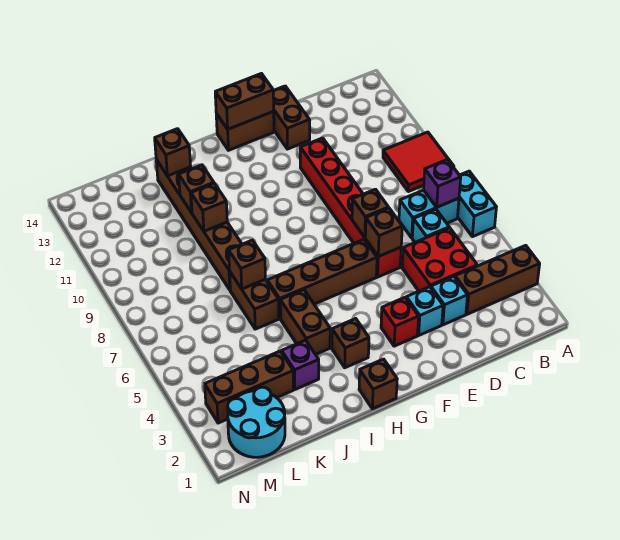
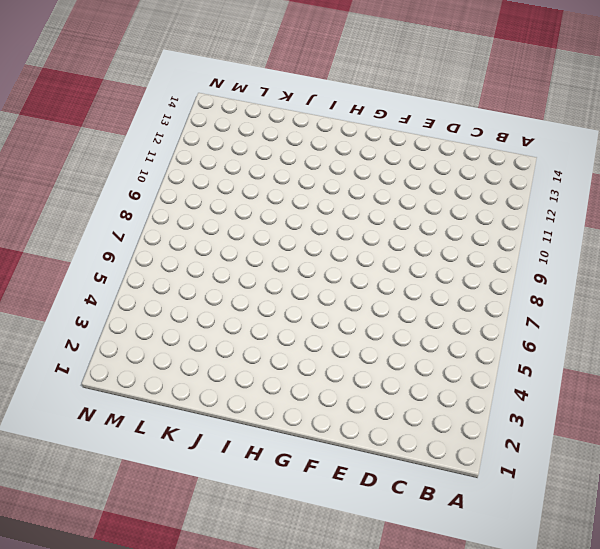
none -> brown 1x3 brick [455,245,540,314]
none -> cyan 1x2 brick [458,171,496,237]
none -> red 2x2 tile [383,132,454,192]

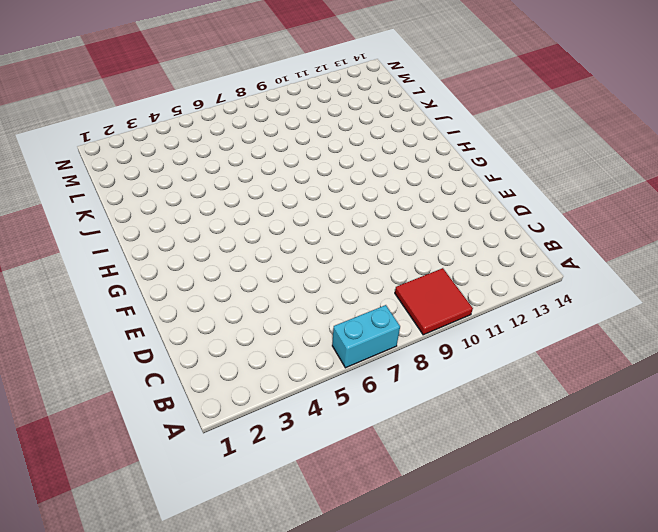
none -> brown 1x3 brick [455,245,540,314]
none -> cyan 1x2 brick [399,190,459,238]
none -> red 2x2 brick [402,228,477,291]

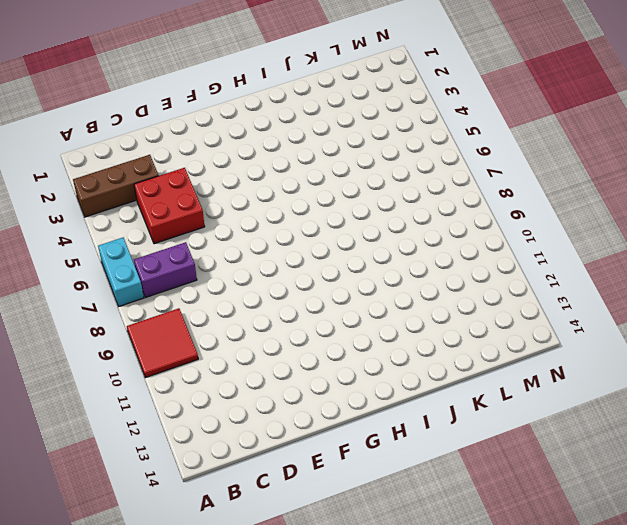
purple 1x2 brick [134,242,197,298] -> cyan 1x2 brick [399,190,459,238]
none -> cyan 1x1 brick [412,209,449,242]
none -> cyan 1x1 brick [431,276,468,325]
none -> cyan 1x1 brick [406,287,443,335]

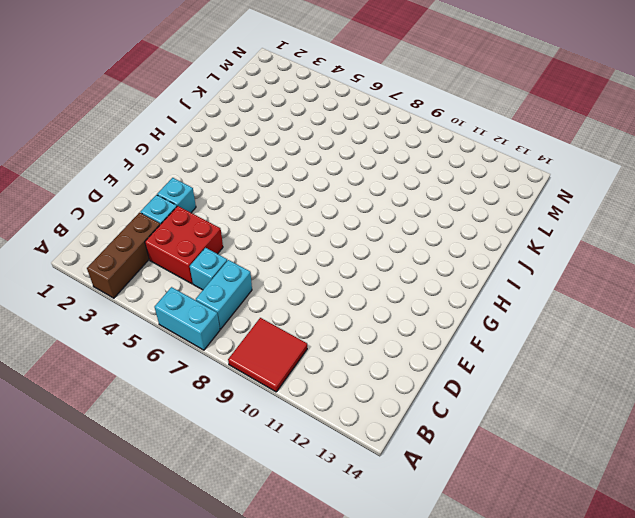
none -> red 1x6 brick [300,138,401,277]
none -> brown 1x2 brick [273,86,310,149]
none -> red 1x1 brick [381,298,419,346]

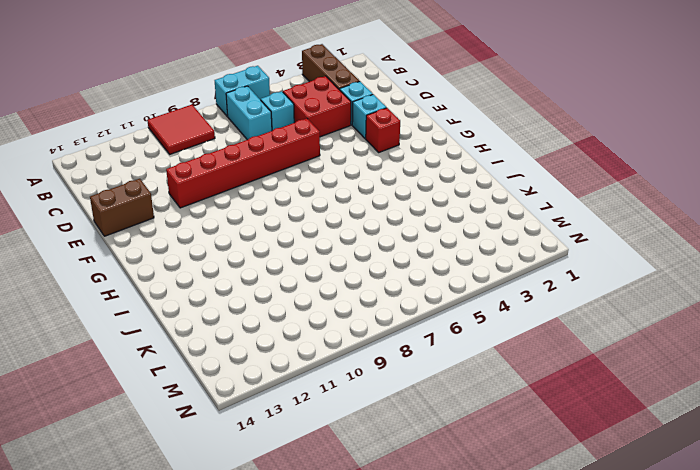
none -> brown 1x4 brick [267,240,377,319]
none -> brown 1x2 brick [216,112,274,150]
none -> brown 1x1 brick [359,359,397,409]

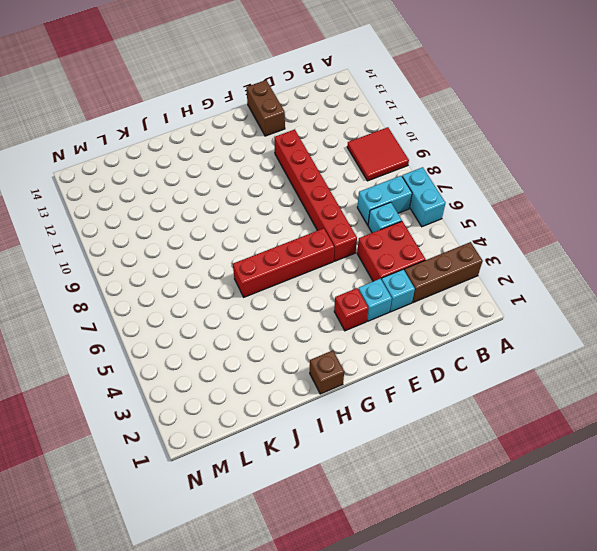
red 1x4 brick [233,228,334,297] -> brown 1x4 brick [267,240,377,319]
none -> brown 1x2 brick [216,112,274,150]
none -> brown 1x1 brick [332,319,369,368]
none -> brown 1x2 brick [280,290,330,354]

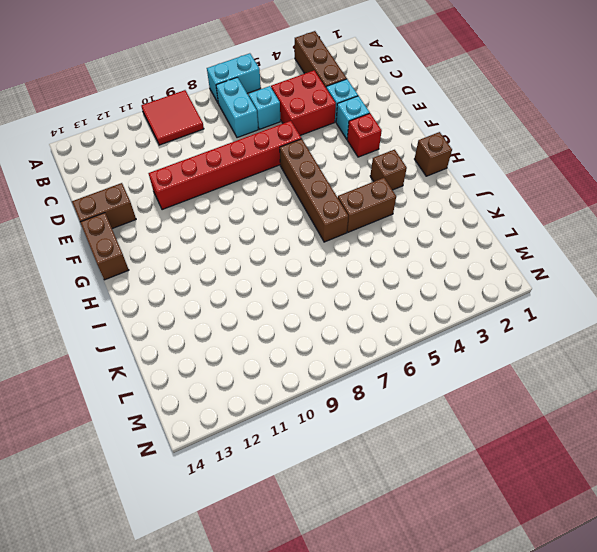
none -> purple 1x1 brick [282,340,319,389]
none -> brown 1x2 brick [230,272,279,329]
none -> brown 1x6 brick [156,160,242,290]

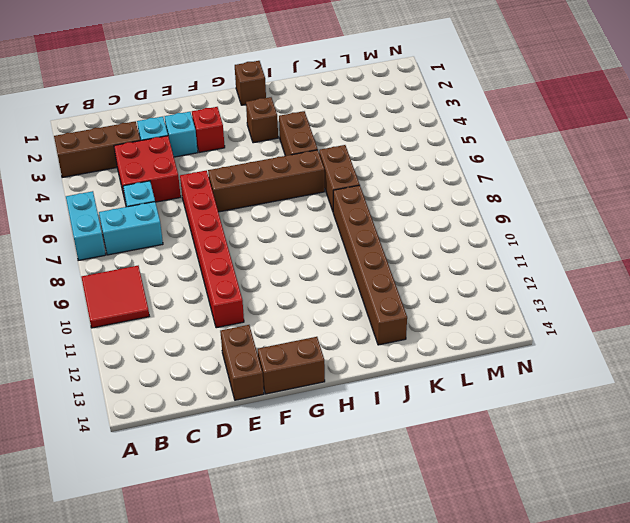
none -> purple 1x1 brick [282,340,319,389]
none -> brown 1x3 brick [205,351,293,423]
none -> cyan 2x2 round brick [228,387,285,457]

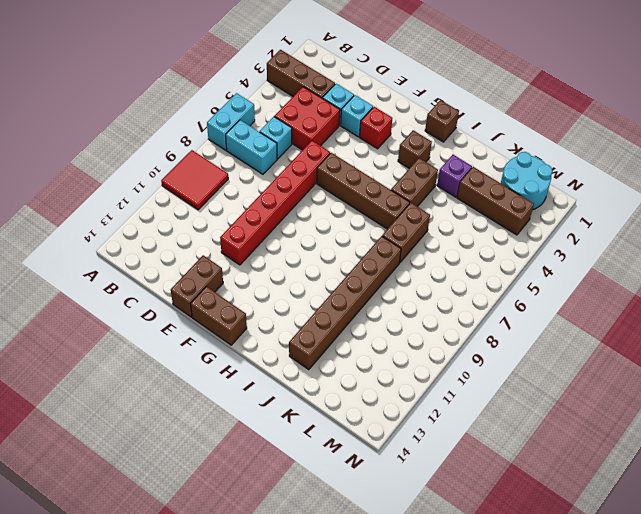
none -> purple 1x1 brick [424,160,461,207]
none -> brown 1x1 brick [365,208,402,257]
none -> brown 1x1 brick [352,189,389,237]

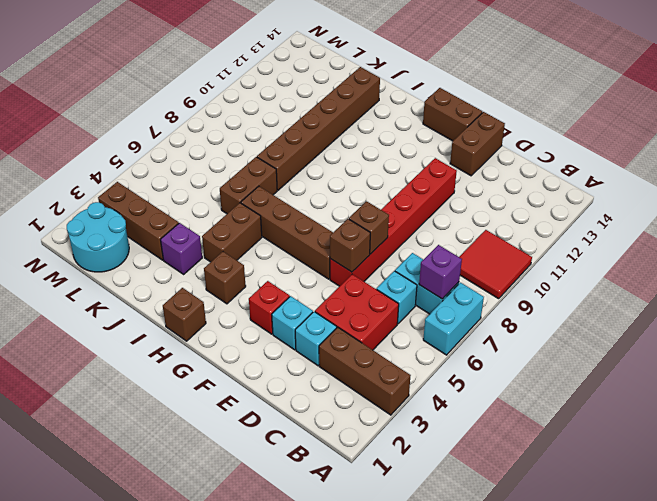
none -> brown 1x2 brick [215,74,274,129]
none -> brown 1x1 brick [229,240,265,289]
none -> brown 1x1 brick [191,183,227,231]

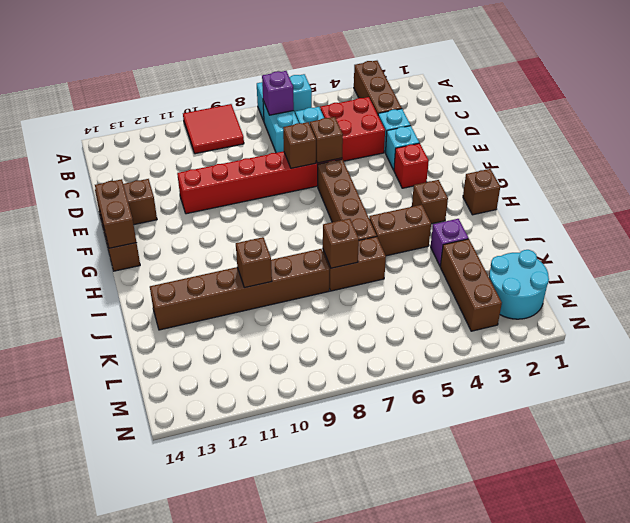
none -> brown 1x1 brick [179,165,214,213]
none -> brown 1x1 brick [155,129,191,176]

